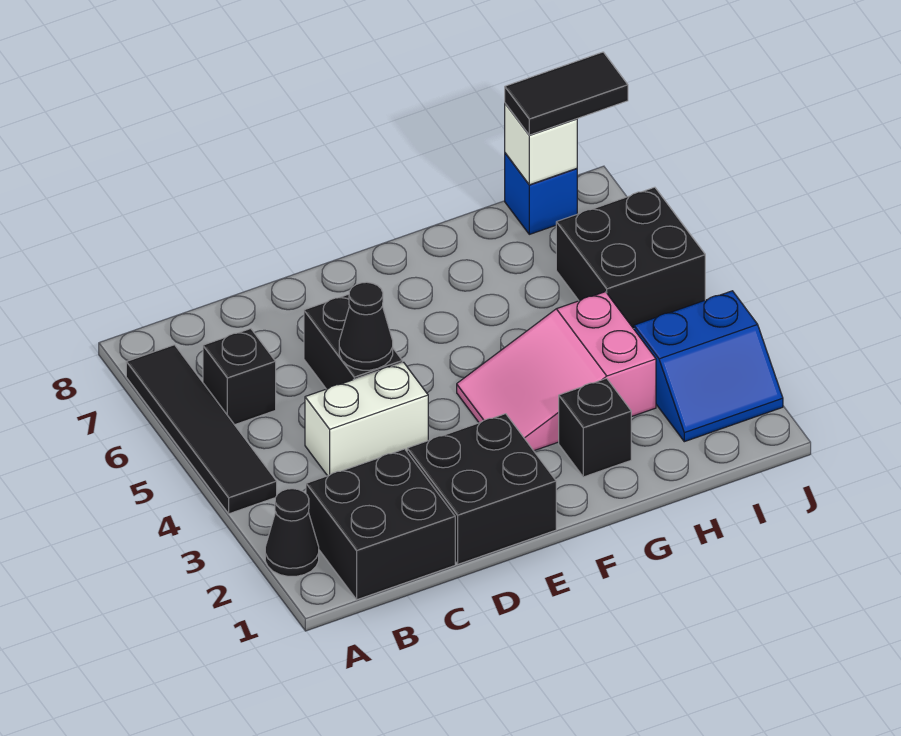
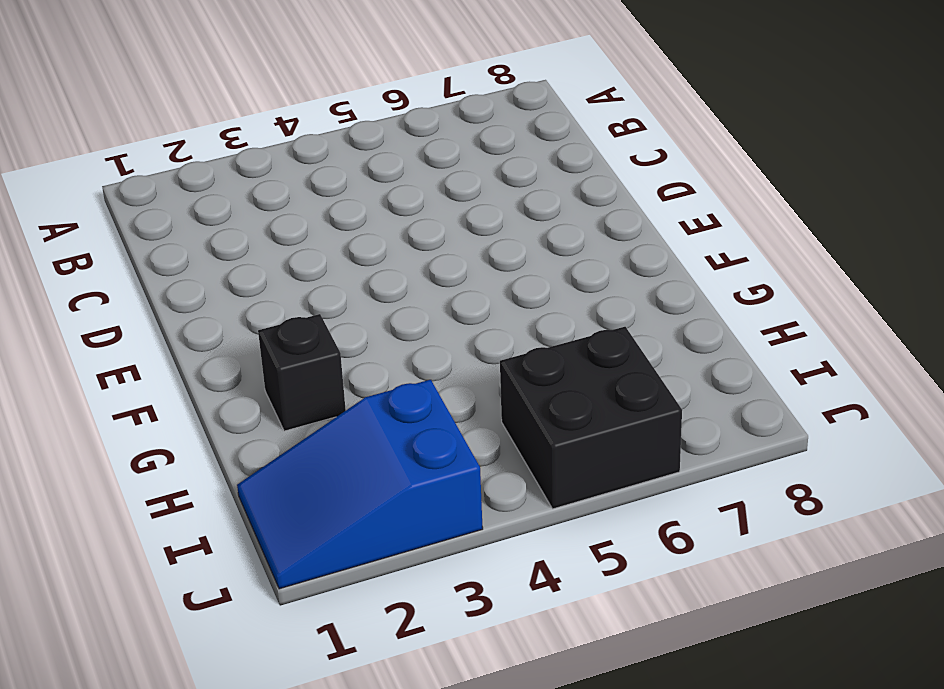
blue 2x3 slope [237,380,483,589] -> blue 2x2 slope [634,291,783,442]
none -> black 1x1 cone [265,489,319,576]
none -> black 1x4 tile [126,345,277,514]
none -> black 2x2 brick [306,449,455,600]

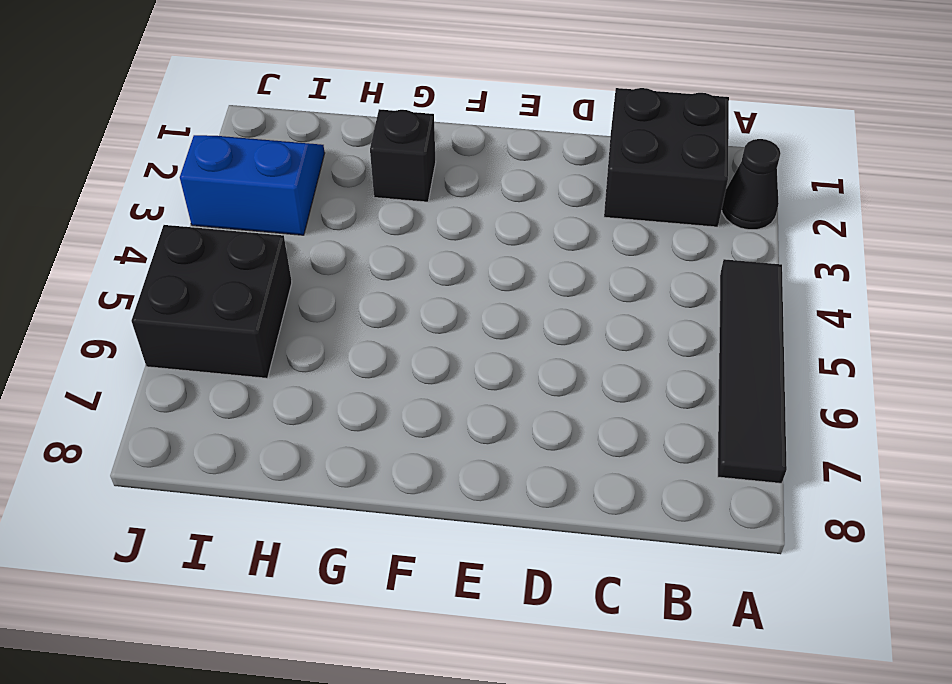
none -> black 1x1 brick [203,329,276,425]
none -> white 1x2 brick [305,362,428,476]
none -> black 2x2 brick [407,414,556,564]

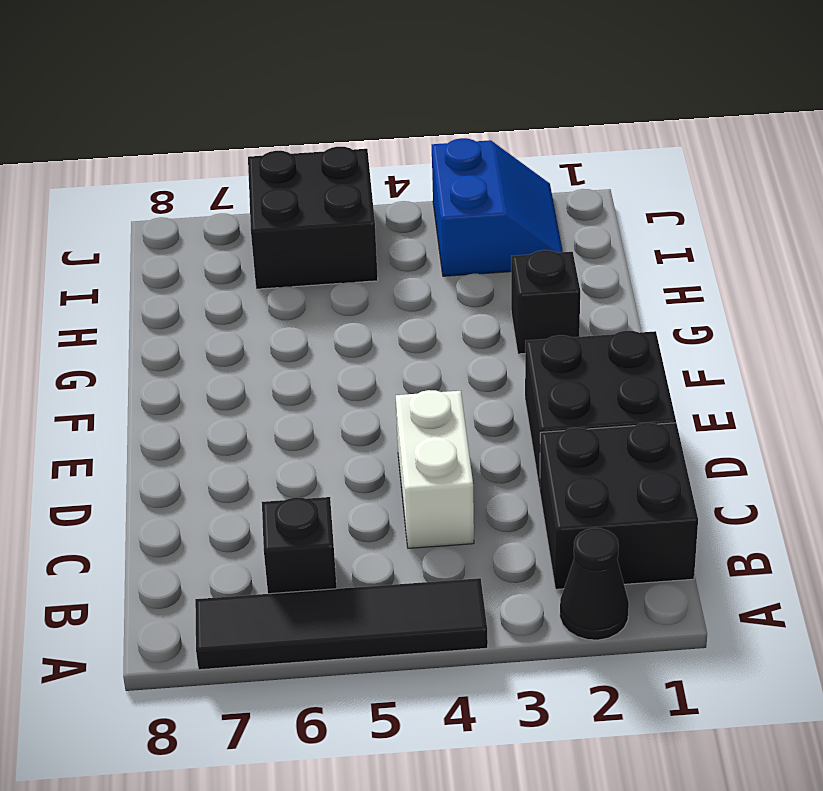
none -> black 1x2 brick [304,294,402,389]
none -> pink 2x3 slope [457,292,656,451]
none -> blue 1x1 brick [505,153,577,234]

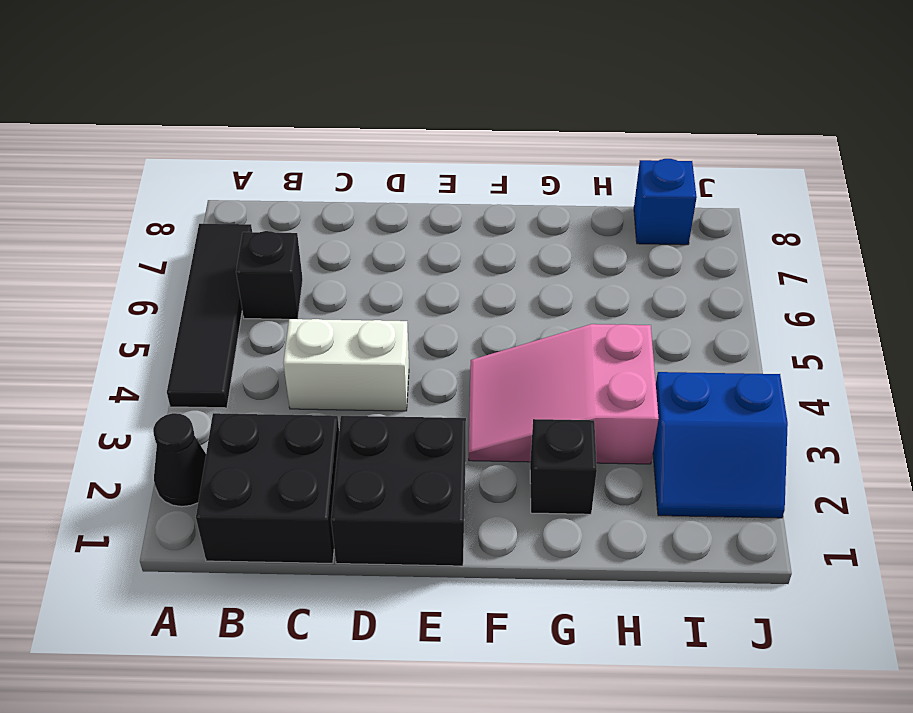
none -> black 1x2 brick [304,294,402,389]
none -> black 2x2 brick [556,187,705,329]
none -> black 1x1 cone [339,282,393,370]

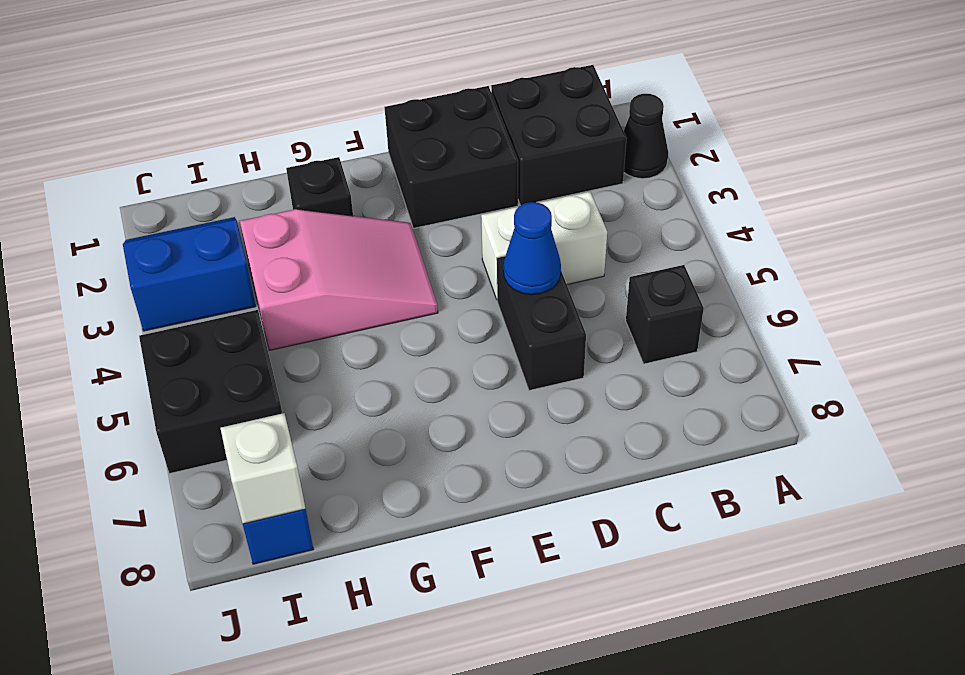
blue 1x1 cone [503,202,561,295] -> black 1x1 cone [339,282,393,370]
none -> black 1x4 tile [126,345,277,514]
none -> black 1x2 tile [505,52,628,135]

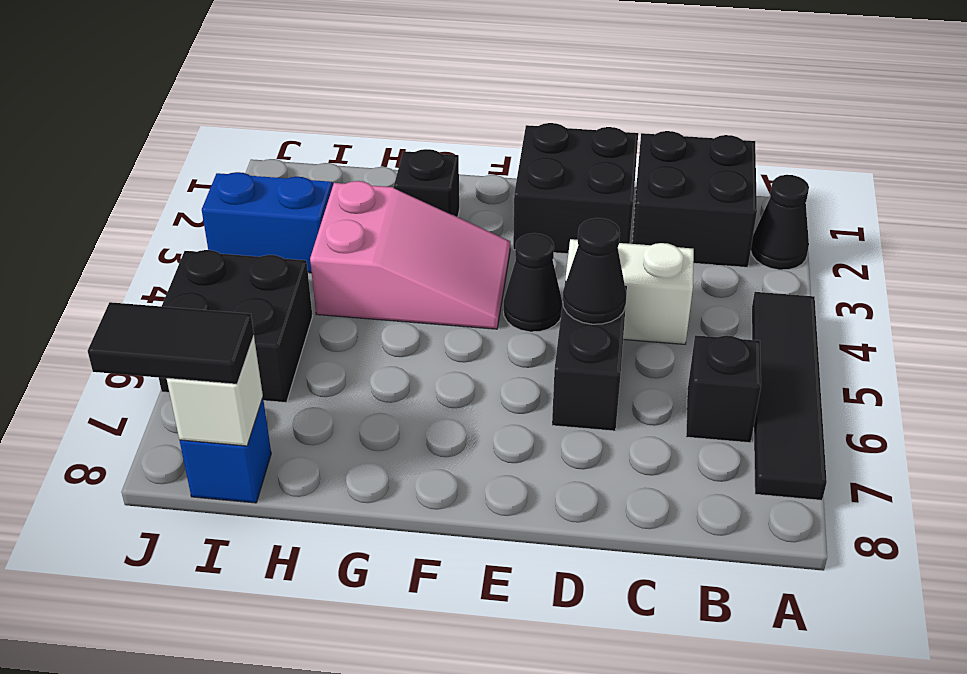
black 1x1 cone [504,233,562,332] -> none

